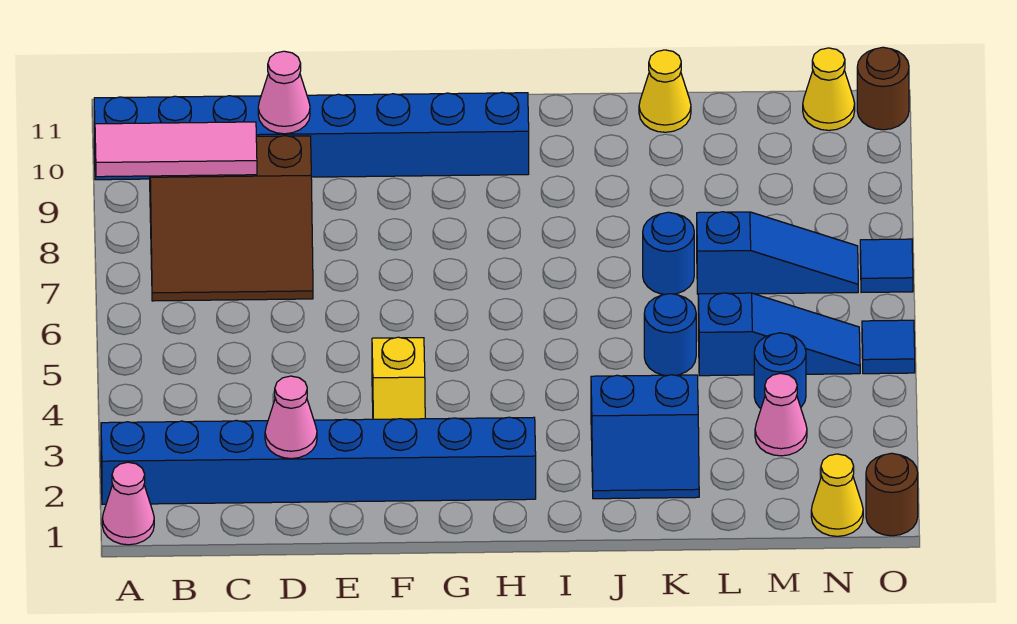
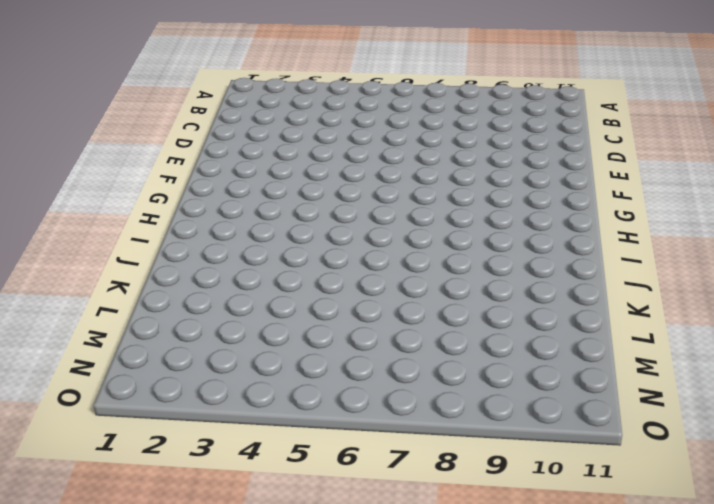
none -> pink 1x1 cone [102,462,154,545]
none -> blue 1x8 brick [101,417,536,504]
none -> blue 1x8 brick [94,92,529,180]

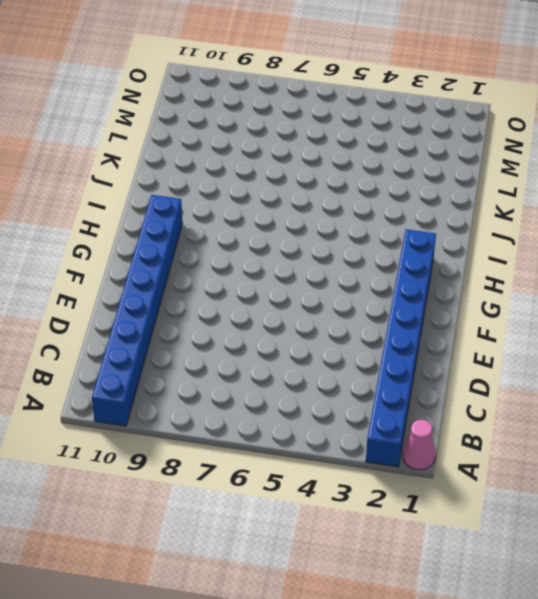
none -> brown 3x3 slope [150,136,313,301]
none -> yellow 1x2 slope [372,337,425,419]
none -> blue 2x2 slope [591,375,699,499]

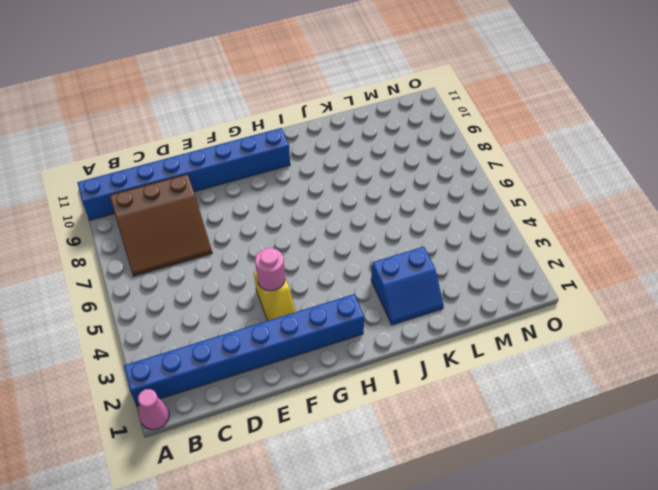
pink 1x1 round brick [255,248,285,291] -> none
none -> blue 1x1 round brick [644,294,696,375]
none -> blue 1x1 round brick [643,212,694,294]
none -> yellow 1x1 cone [639,50,691,132]

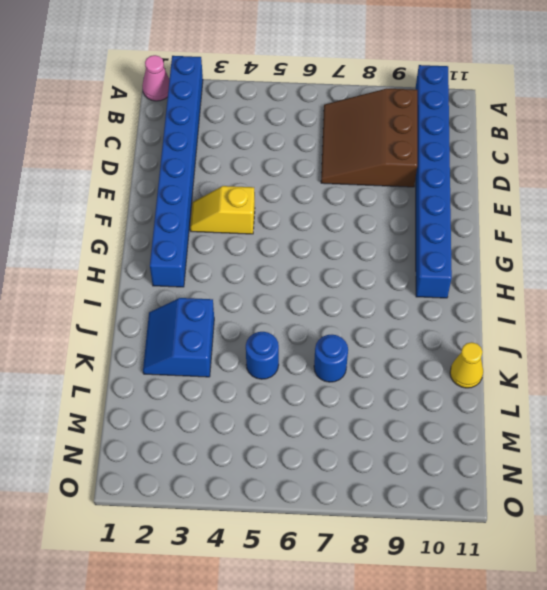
none -> blue 1x3 slope [698,293,860,376]
none -> blue 1x3 slope [697,212,858,294]
none -> pink 1x1 cone [755,373,807,456]

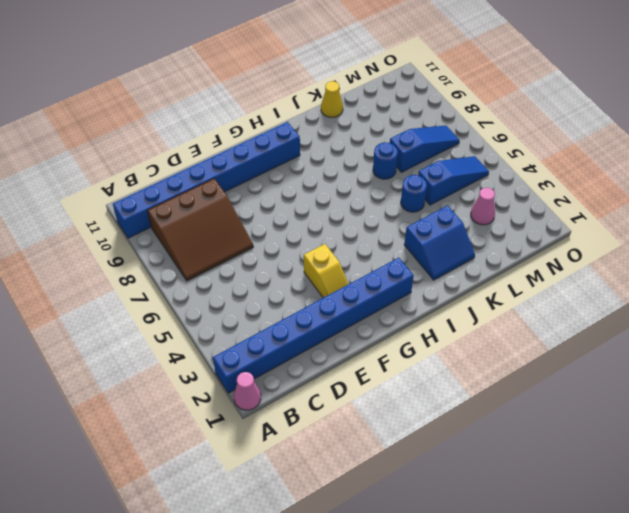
none -> blue 1x1 round brick [754,333,806,408]
none -> yellow 1x1 cone [811,454,863,536]
none -> yellow 1x1 cone [803,48,855,130]

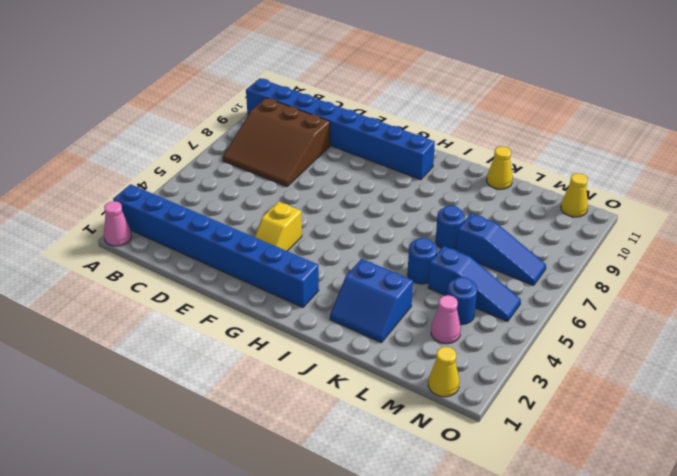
none -> brown 1x1 round brick [866,453,918,536]
none -> blue 1x1 tile [862,320,915,374]
none -> blue 1x1 tile [860,239,913,292]

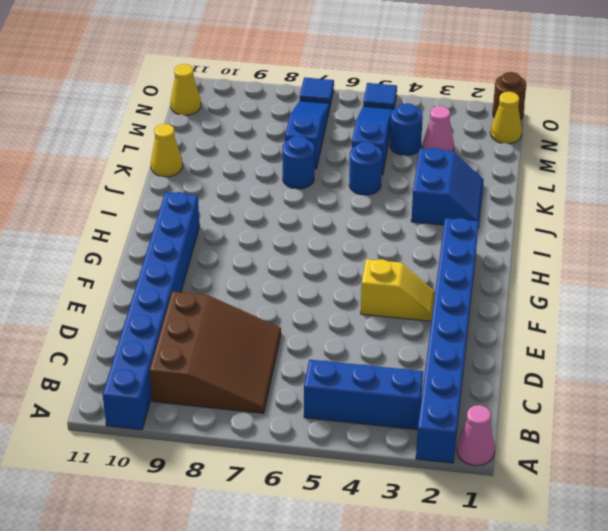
blue 1x3 brick [304,360,423,430] -> none
none -> brown 1x1 round brick [857,47,909,130]
none -> pink 1x3 tile [95,122,257,177]
none -> pink 1x1 cone [265,376,317,459]

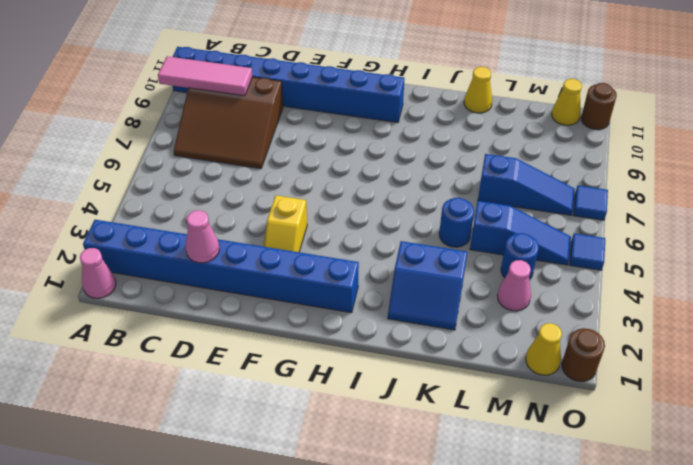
none -> blue 1x1 round brick [643,212,694,294]
none -> pink 1x1 cone [258,51,310,134]

